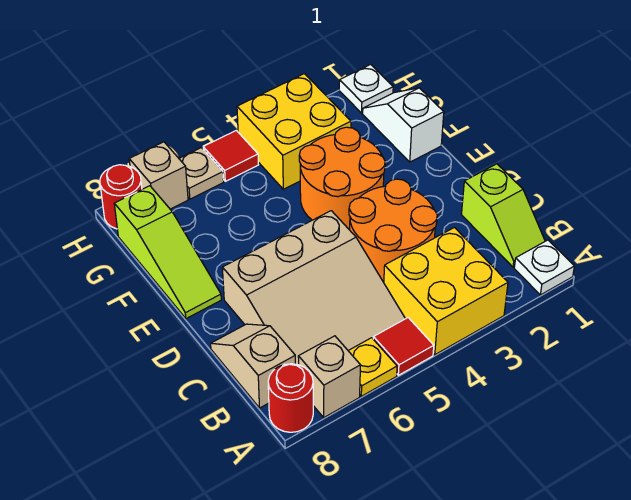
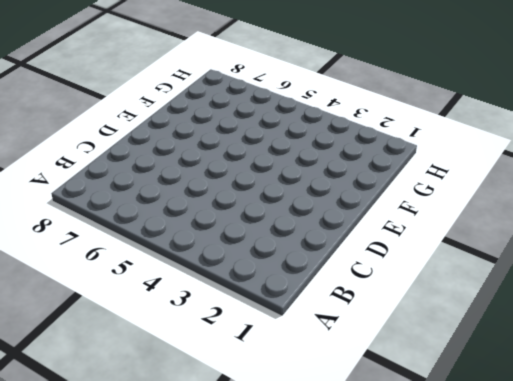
none -> white 1x1 plate [514,240,574,295]
none -> yellow 2x2 brick [384,228,508,355]
none -> red 1x1 tile [373,318,434,375]

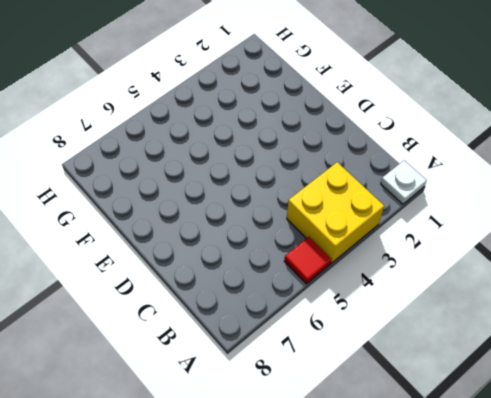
none -> yellow 1x1 plate [348,338,397,396]
none -> tan 1x1 brick [298,336,361,417]
none -> red 1x1 round brick [268,364,313,432]

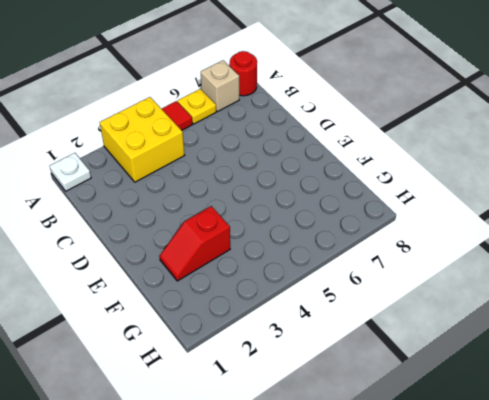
red 1x2 slope [160,206,230,281] -> orange 2x2 round brick [299,127,385,229]
none -> lime 1x2 slope [461,164,545,267]
none -> tan 3x3 slope [222,211,405,365]
none -> tan 1x2 slope [211,324,295,408]

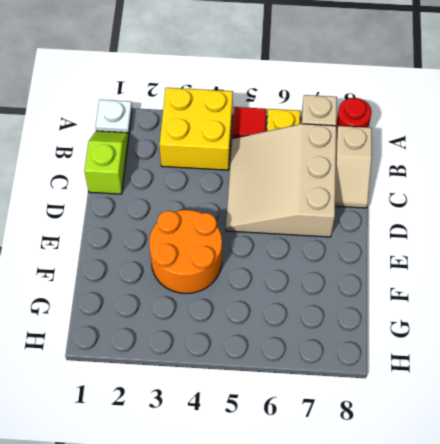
tan 3x3 slope [226,124,336,237] -> tan 3x3 slope turned to [222,211,405,365]
none -> orange 2x2 round brick [349,179,437,282]
none -> lime 1x3 slope [114,186,221,319]
none -> white 1x2 slope [363,88,444,162]

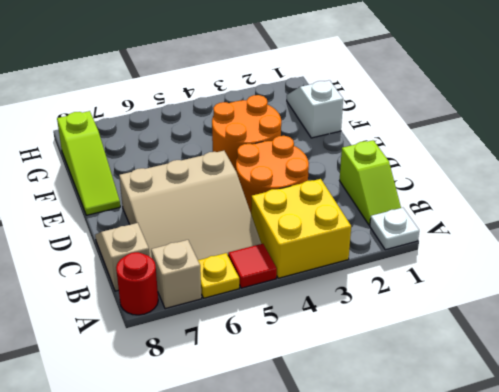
none -> yellow 2x2 brick [237,74,351,189]
none -> white 1x1 plate [339,64,393,113]
none -> red 1x1 tile [203,130,258,181]

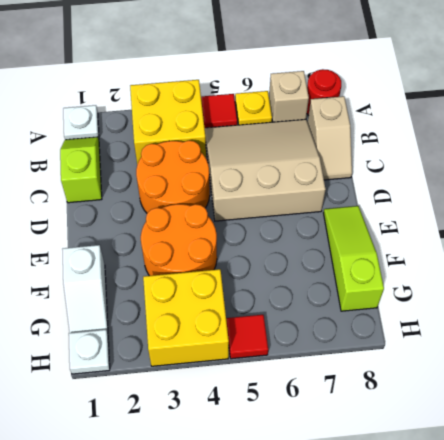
none -> tan 1x1 plate [179,148,224,199]
none -> tan 1x1 brick [129,142,188,209]
none -> red 1x1 round brick [100,165,142,229]

